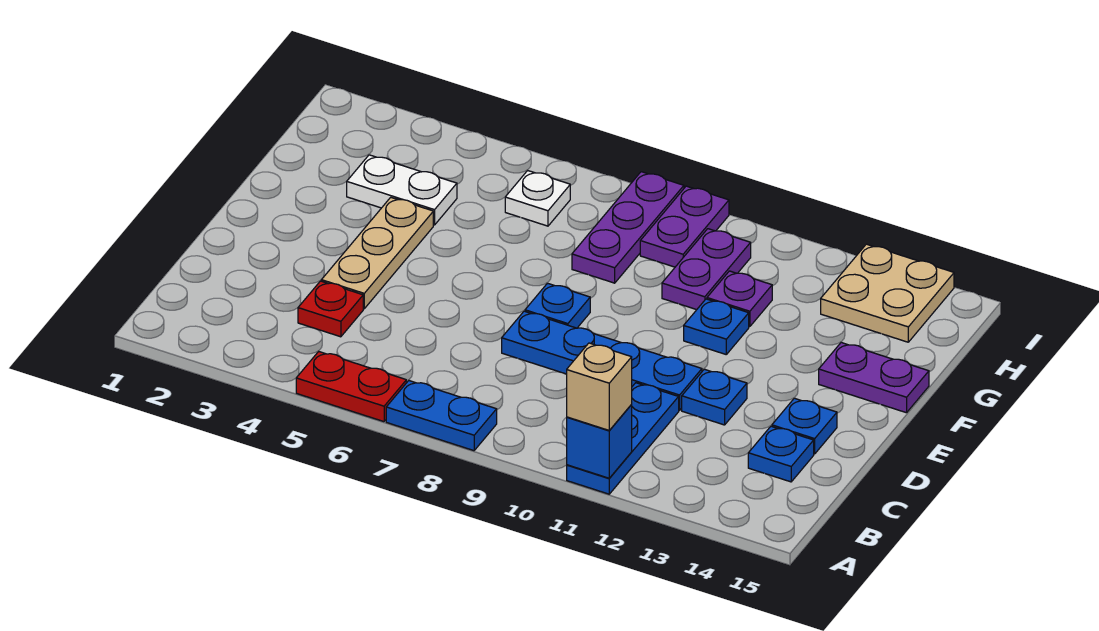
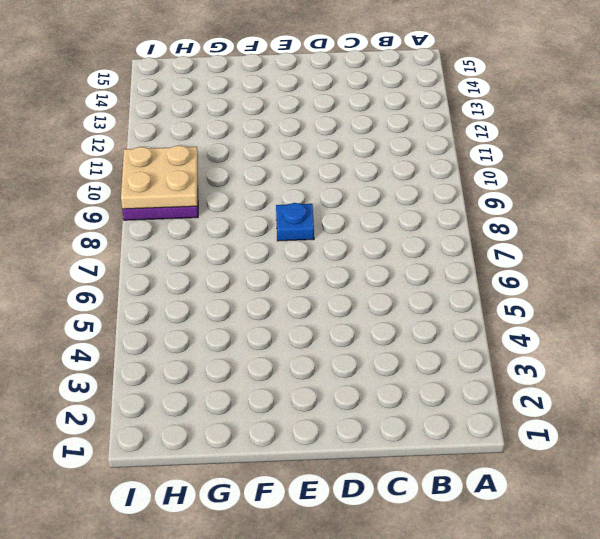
tan 2x2 plate [121,145,198,209] -> tan 2x2 plate moved to [821,244,954,342]
none -> red 1x2 plate [296,352,406,422]
none -> blue 1x2 plate [386,381,497,451]
none -> blue 1x3 plate [567,383,679,494]

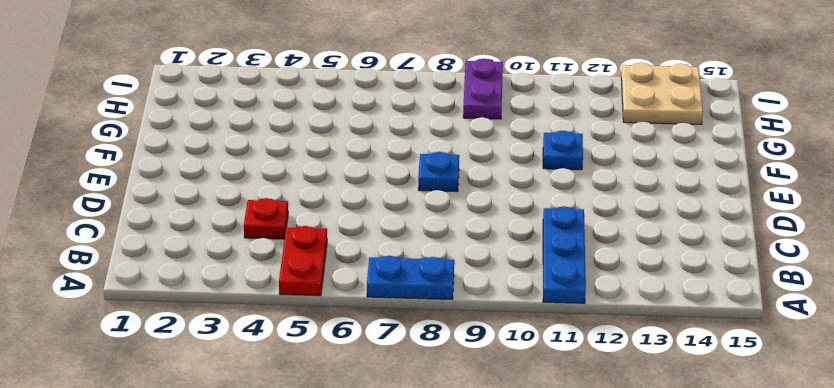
red 1x2 plate [279,226,327,296] -> red 1x2 plate turned to [296,352,406,422]
none -> blue 1x1 plate [748,426,814,482]
none -> tan 1x3 plate [321,197,433,309]
none -> blue 1x4 plate [502,311,702,410]

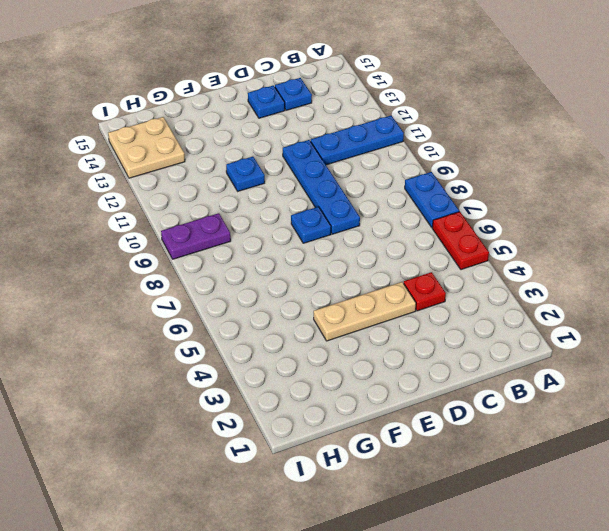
none -> blue 1x1 plate [682,369,747,425]
none -> purple 1x2 plate [819,343,929,413]
none -> white 1x2 plate [347,155,457,225]

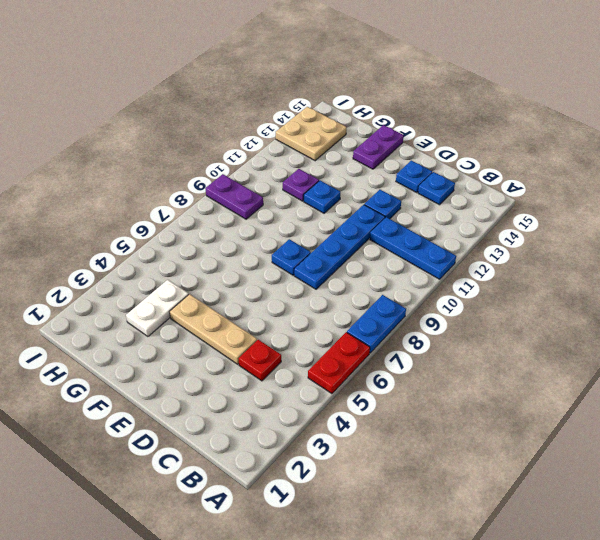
none -> purple 1x3 plate [572,172,684,283]
none -> purple 1x2 plate [662,229,751,310]
none -> white 1x1 plate [505,171,570,226]

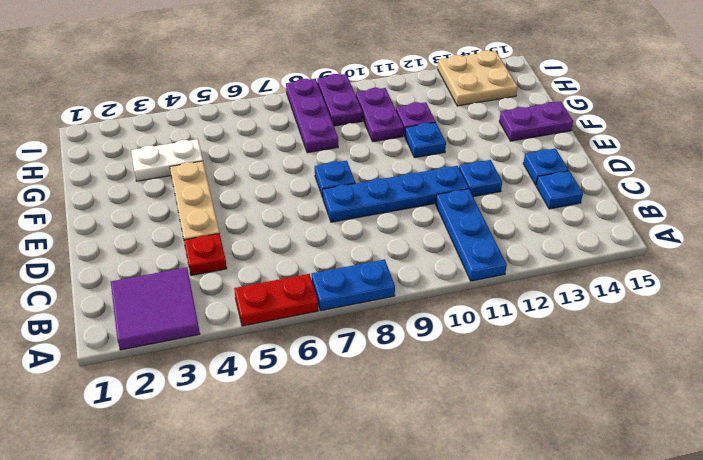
purple 2x2 tile [111,267,200,350] -> none
none -> white 1x1 plate [505,171,570,226]
none -> blue 1x1 brick [567,405,632,478]
none -> tan 1x1 brick [567,343,632,430]

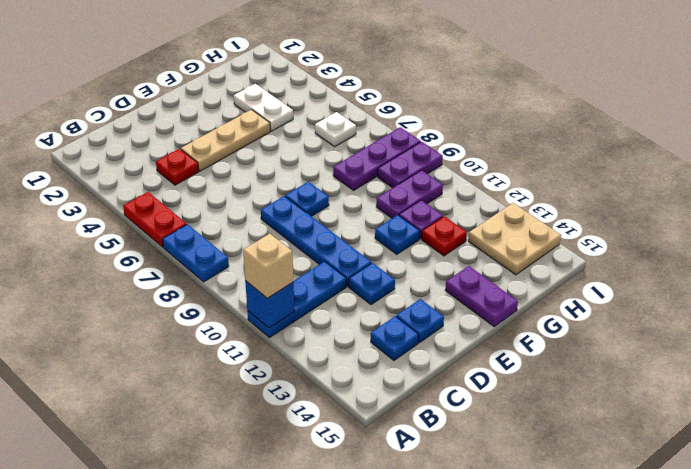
red 1x1 plate [422,216,467,256] -> none

